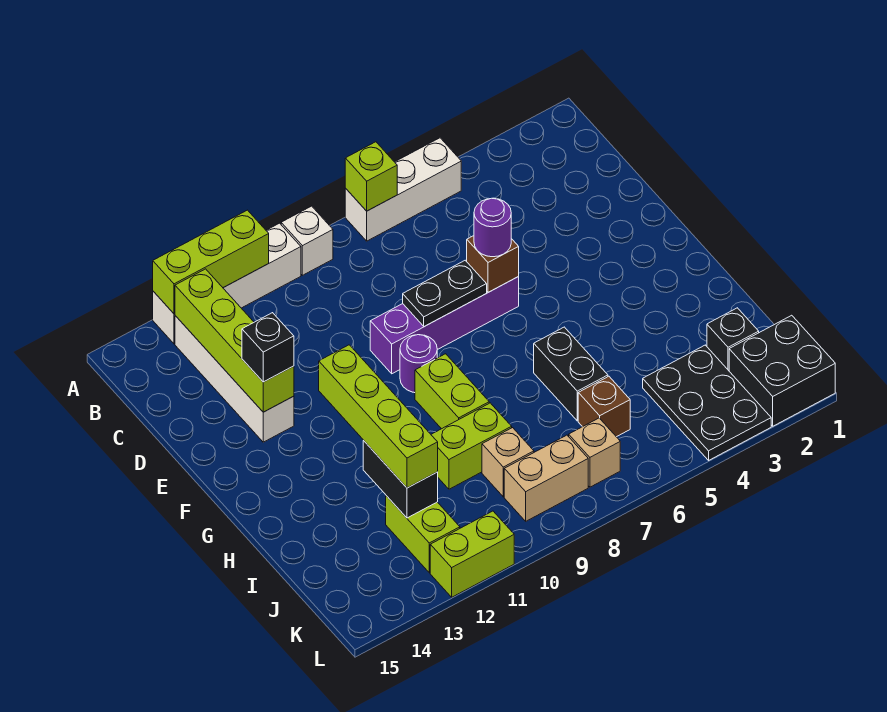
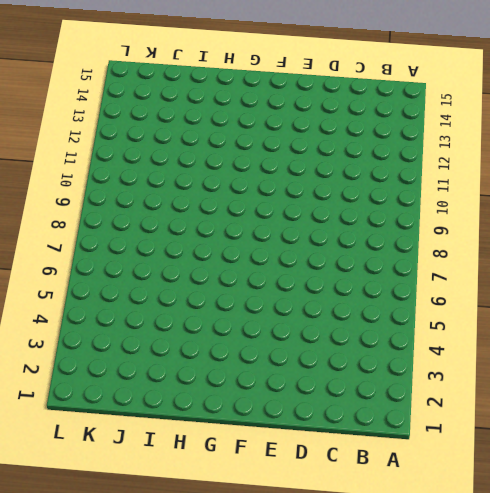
none -> white 1x3 brick [345,138,461,241]
none -> white 1x1 brick [281,206,333,275]
none -> white 1x4 brick [153,223,301,344]

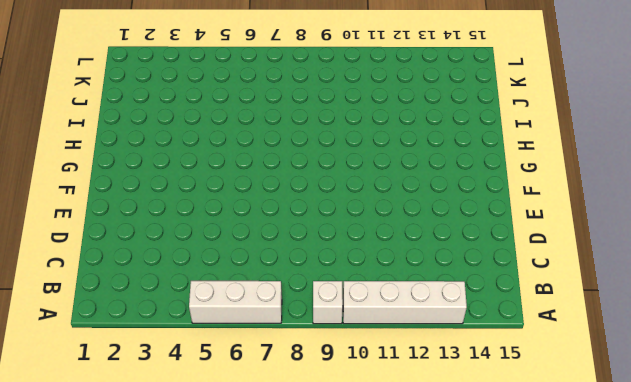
none -> white 1x4 brick [175,316,294,442]
none -> purple 1x4 brick [370,277,519,374]
none -> purple 1x1 round brick [400,335,437,393]

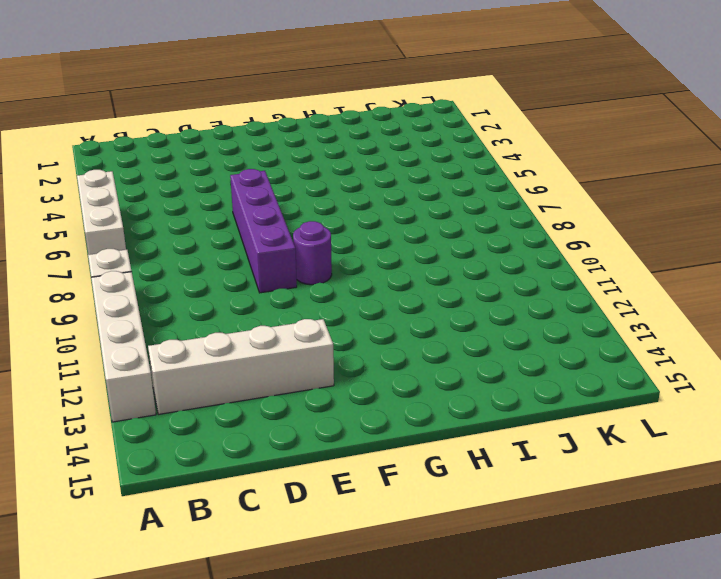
none -> lime 1x2 brick [415,354,489,429]
none -> black 1x2 brick [534,327,608,421]
none -> lime 1x2 brick [431,403,512,489]

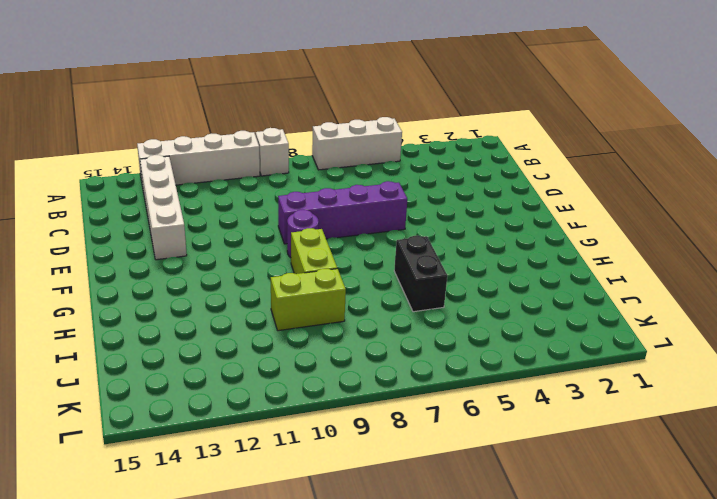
none -> black 1x1 brick [707,308,759,371]
none -> black 2x3 plate [643,345,771,460]
none -> brown 1x1 brick [578,376,630,437]

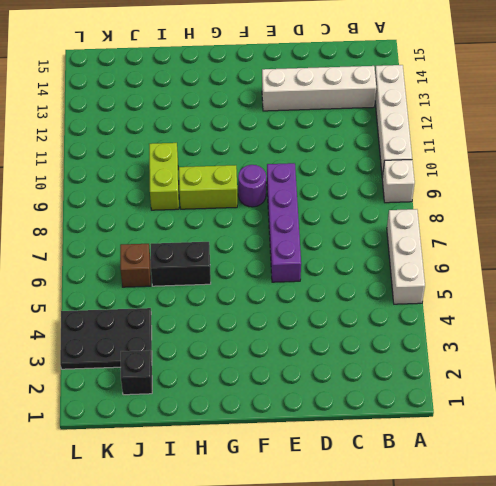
none -> tan 1x1 brick [482,428,534,497]
none -> lime 1x2 brick [386,496,460,573]
none -> black 2x2 brick [729,315,835,426]

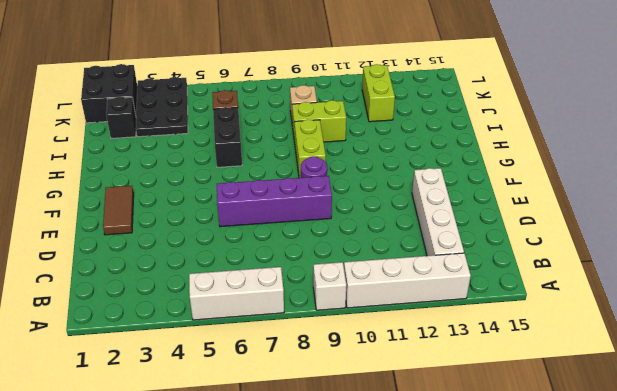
brown 1x2 tile [103,186,134,235] -> none
none -> tan 1x1 brick [569,418,620,487]
none -> tan 1x2 brick [504,435,588,521]
none -> lime 1x2 brick [430,511,514,597]

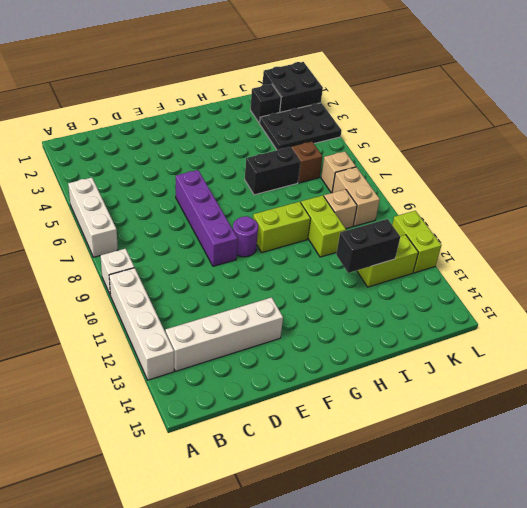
none -> lime 1x1 brick [345,142,397,211]
none -> lime 1x3 brick [153,210,269,314]
none -> lime 1x4 brick [175,269,294,412]

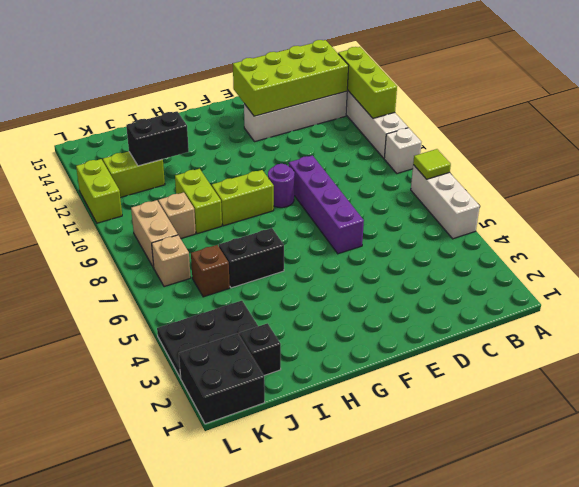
lime 1x1 tile [413,149,451,179] -> lime 1x1 brick [345,142,397,211]
lime 2x4 brick [233,40,349,116] -> lime 1x4 brick [175,269,294,412]
none -> brown 1x1 brick [467,236,519,292]
none -> black 1x2 plate [403,260,487,327]
none -> purple 1x1 round brick [474,198,511,257]

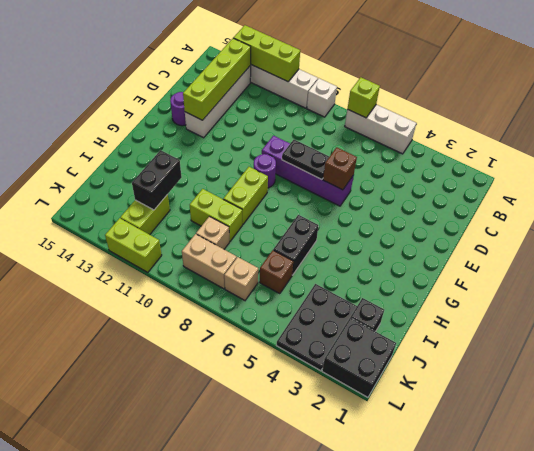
purple 1x1 round brick [170,92,186,126] -> purple 1x1 round brick moved to [474,198,511,257]
none -> black 1x1 brick [242,313,294,382]
none -> lime 1x4 brick [319,345,438,488]

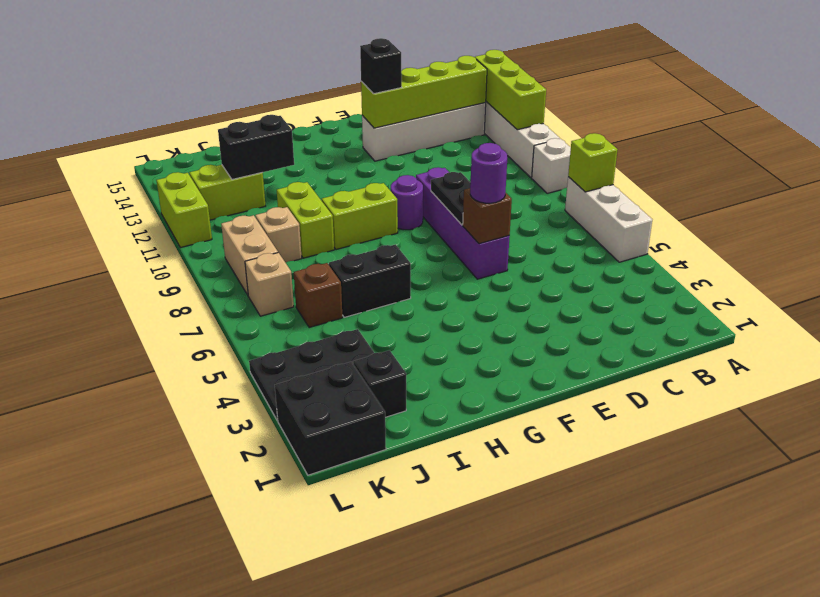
none -> lime 1x4 brick [319,345,438,488]

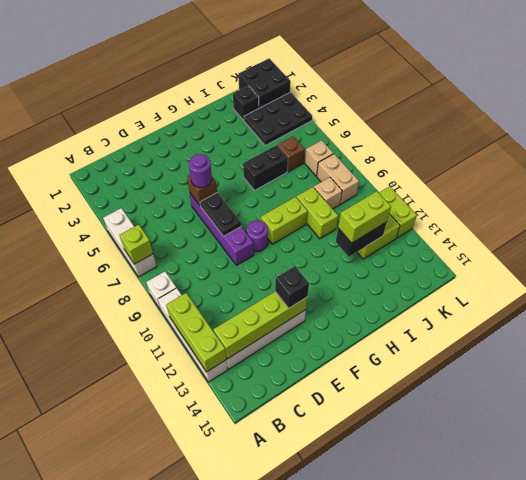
lime 1x2 brick [338,191,391,243] -> lime 1x4 brick [319,345,438,488]

